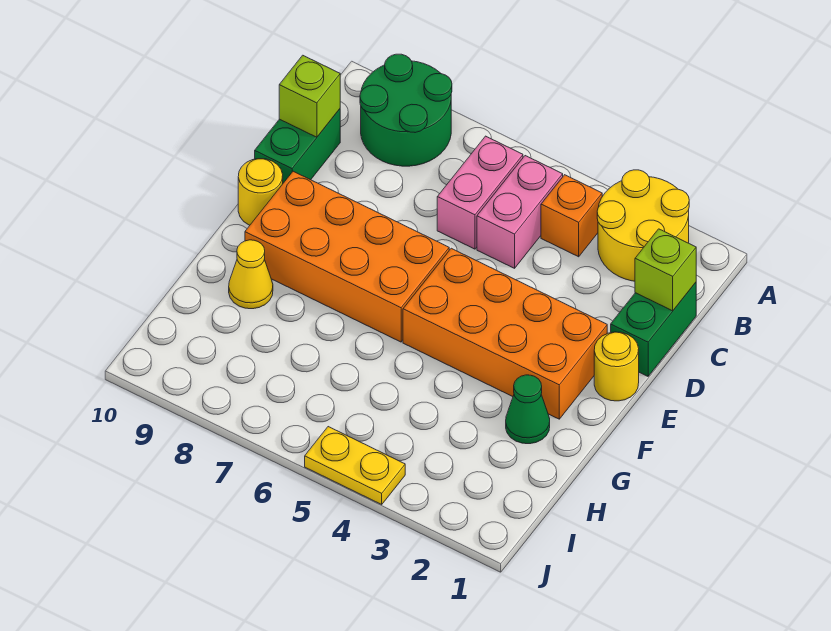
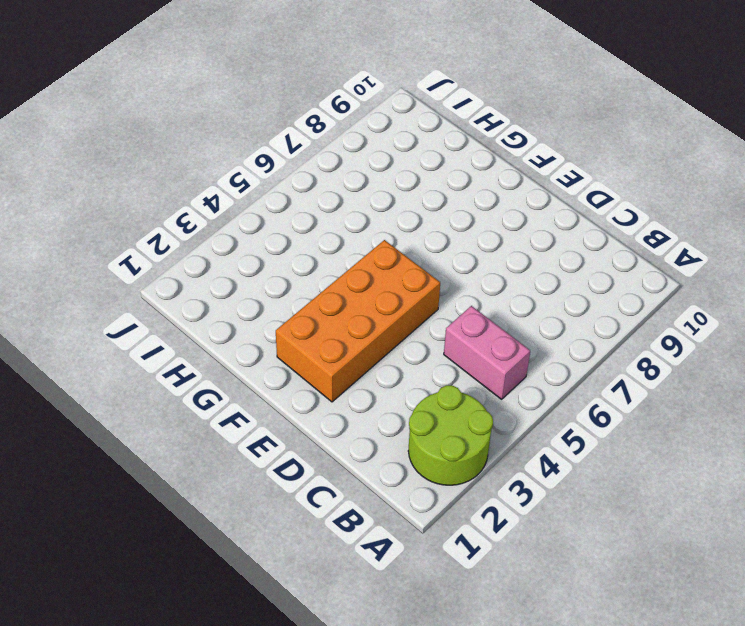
lime 2x2 round brick [408,385,493,485] -> yellow 2x2 round brick [597,170,689,281]
none -> green 2x2 round brick [360,54,452,166]
none -> orange 1x1 brick [541,175,602,257]
none -> pink 1x2 brick [437,136,523,249]

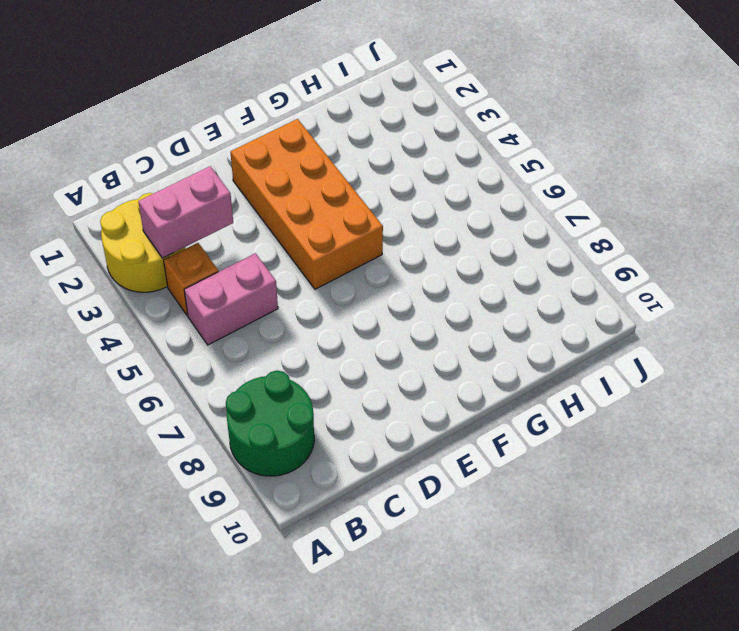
pink 1x2 brick [138,166,233,258] -> pink 1x2 brick moved to [437,136,523,249]
none -> green 1x2 brick [611,283,696,376]
none -> green 1x2 brick [255,109,340,183]
none -> yellow 1x1 round brick [594,332,639,401]

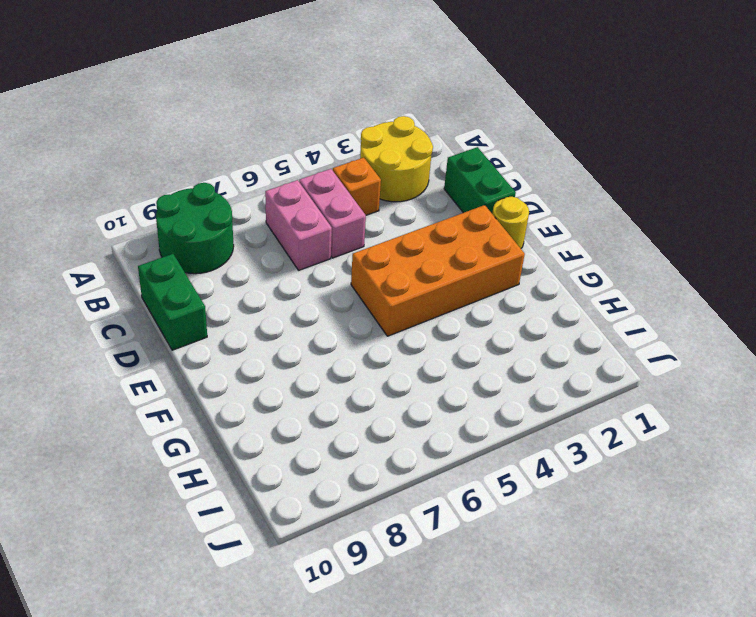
none -> orange 2x4 brick [245,171,449,342]
none -> yellow 1x1 round brick [238,159,283,225]
none -> green 1x1 cone [506,375,550,444]

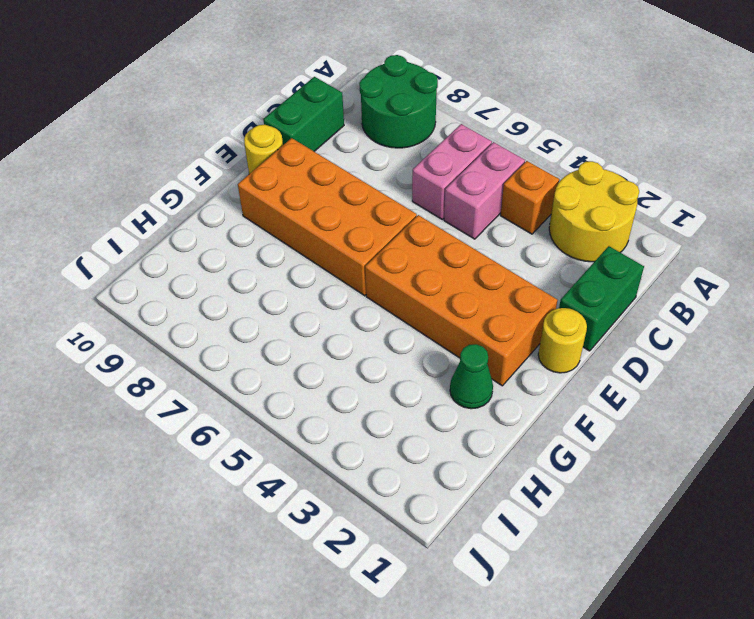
none -> yellow 1x1 cone [229,240,273,309]
none -> yellow 1x2 plate [305,427,405,504]
none -> lime 1x1 brick [635,229,696,311]

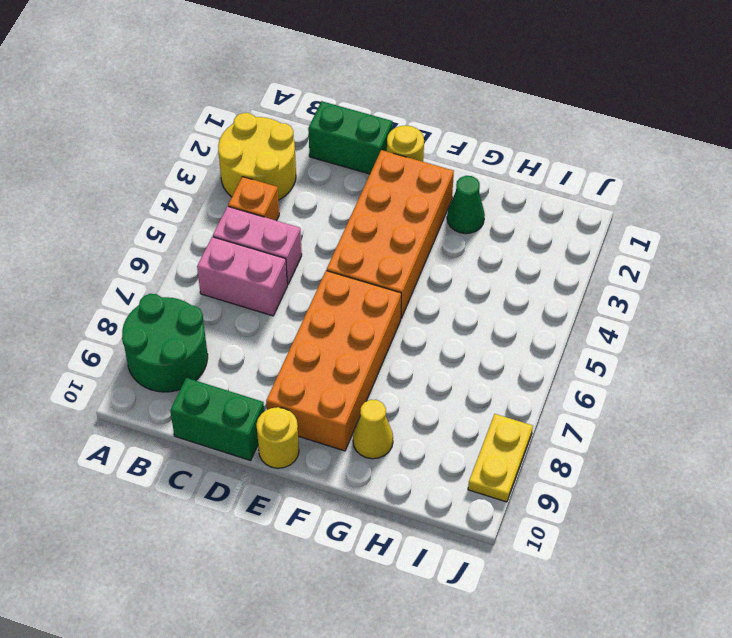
yellow 1x2 plate [468,414,533,502] -> yellow 1x2 plate moved to [305,427,405,504]
none -> lime 1x1 brick [635,229,696,311]
none -> lime 1x1 brick [279,55,340,137]

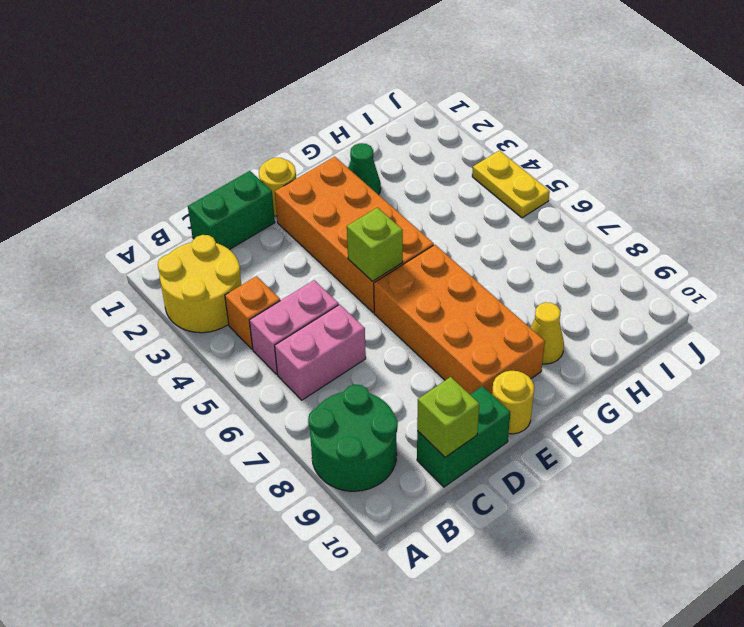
lime 1x1 brick [347,208,403,281] -> lime 1x1 brick moved to [635,229,696,311]

